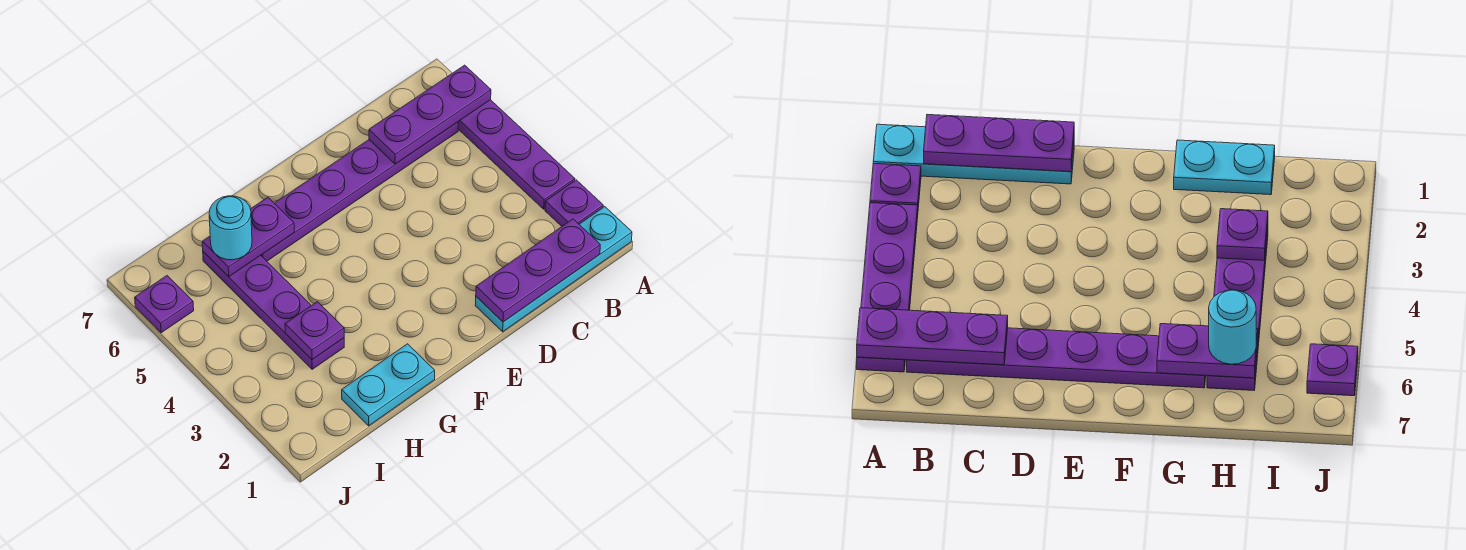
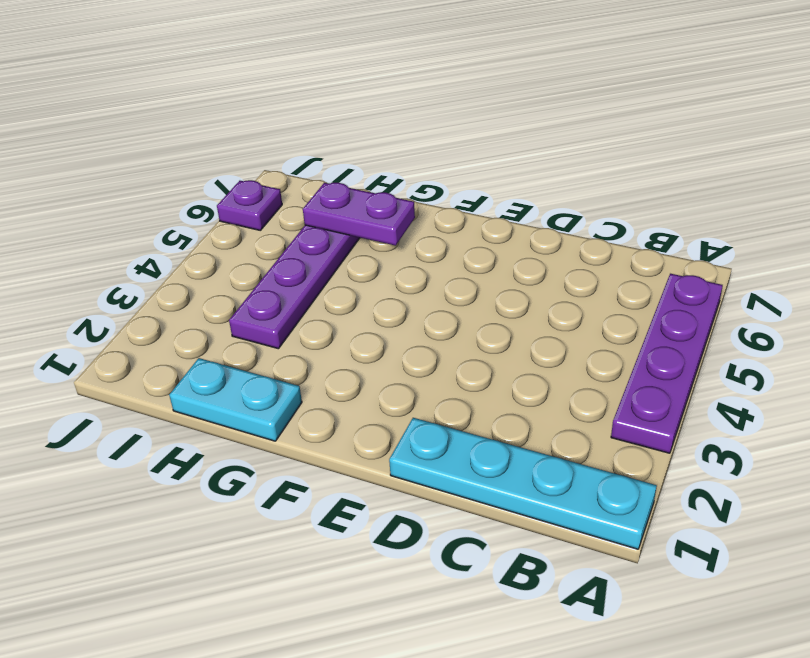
none -> purple 1x1 plate [545,180,603,226]
none -> purple 1x6 plate [261,122,458,261]
none -> purple 1x3 plate [369,65,491,164]

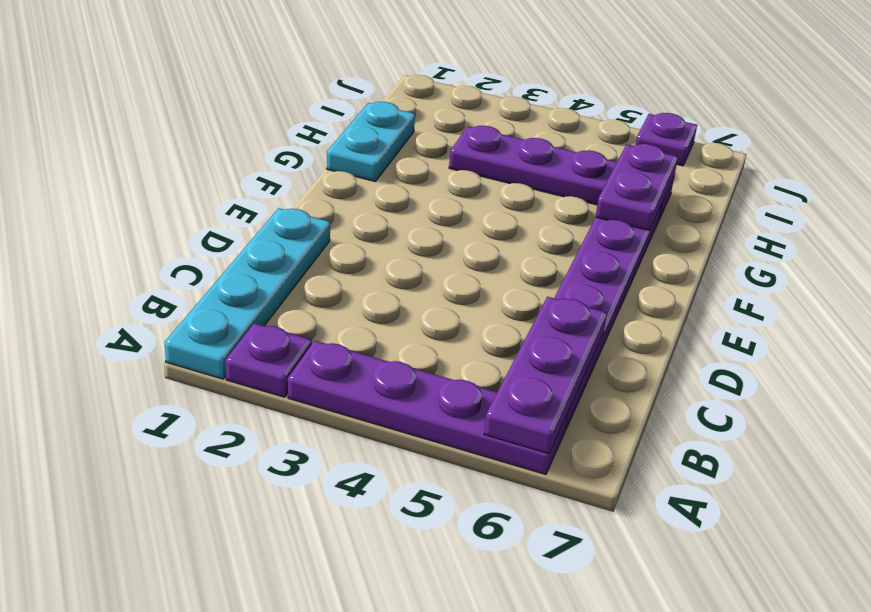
none -> purple 1x3 plate [476,219,600,322]
none -> purple 1x1 plate [285,302,344,360]
none -> cyan 1x1 round brick [209,196,252,260]

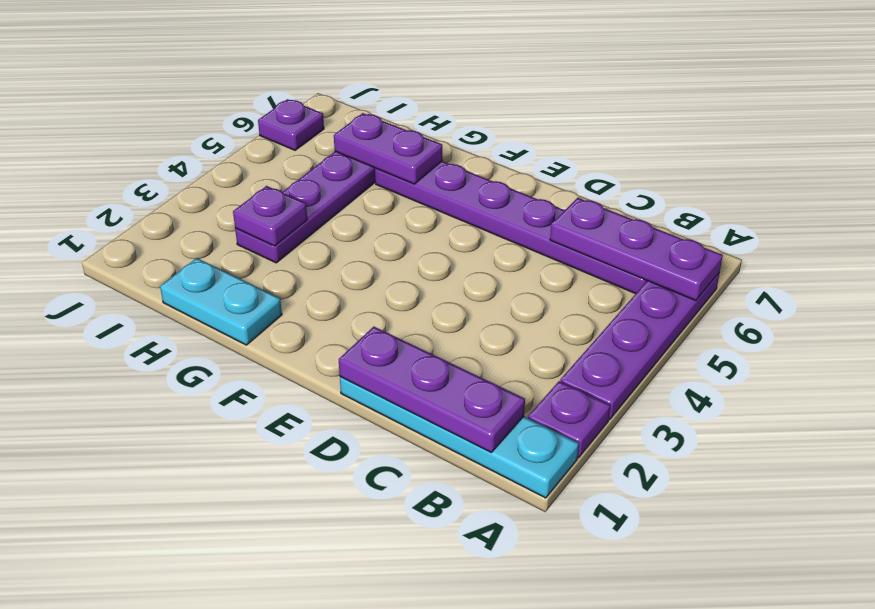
none -> cyan 1x1 round brick [209,196,252,260]

